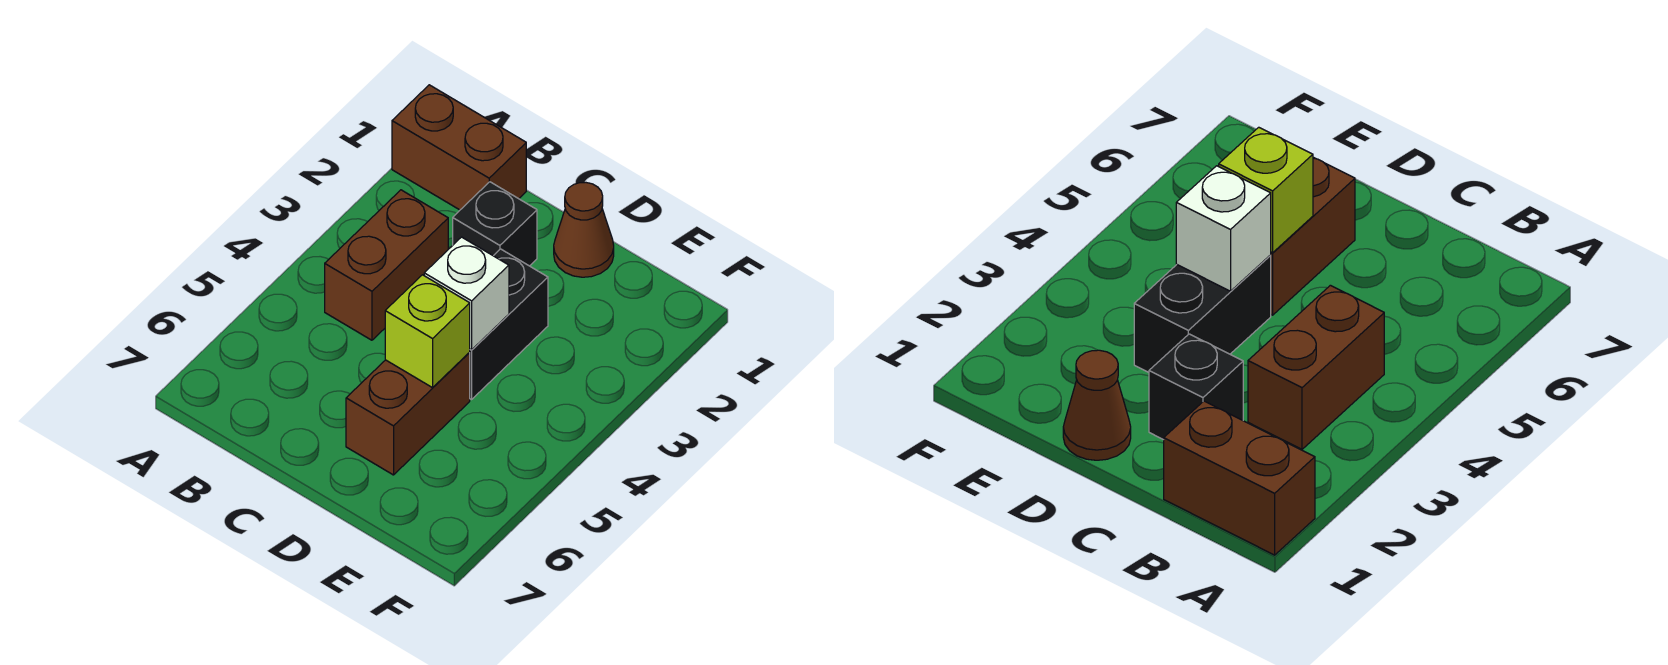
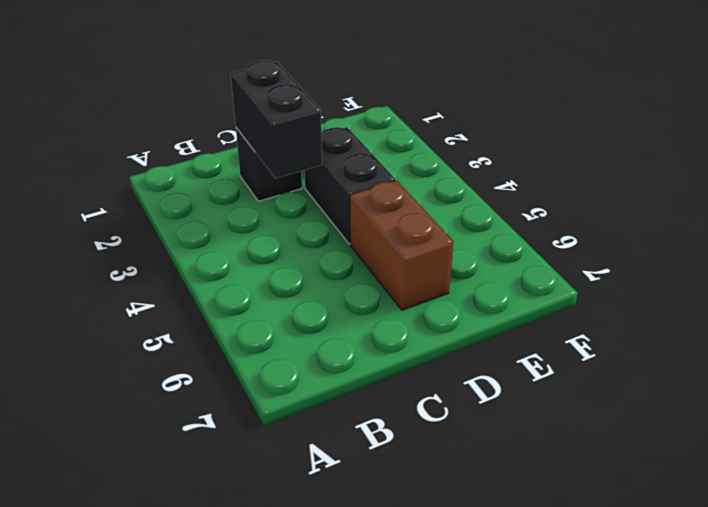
black 1x2 brick [230,60,322,178] -> none
none -> brown 1x2 brick [392,85,526,210]
none -> brown 1x2 brick [325,190,448,340]

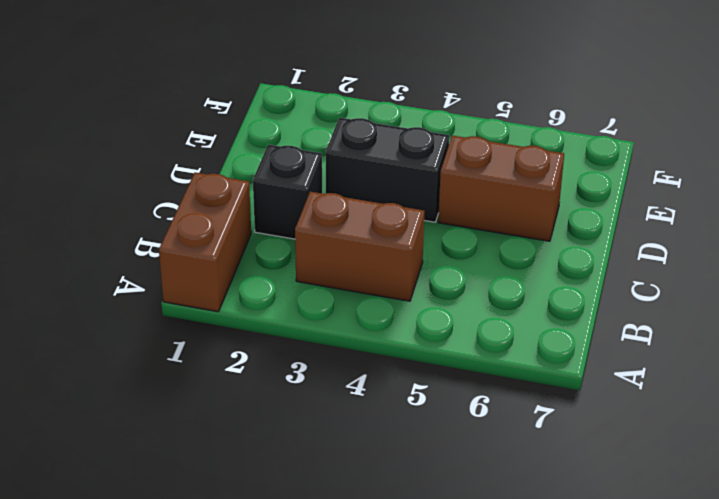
none -> brown 1x1 cone [554,183,614,277]
none -> white 1x1 brick [424,237,509,350]

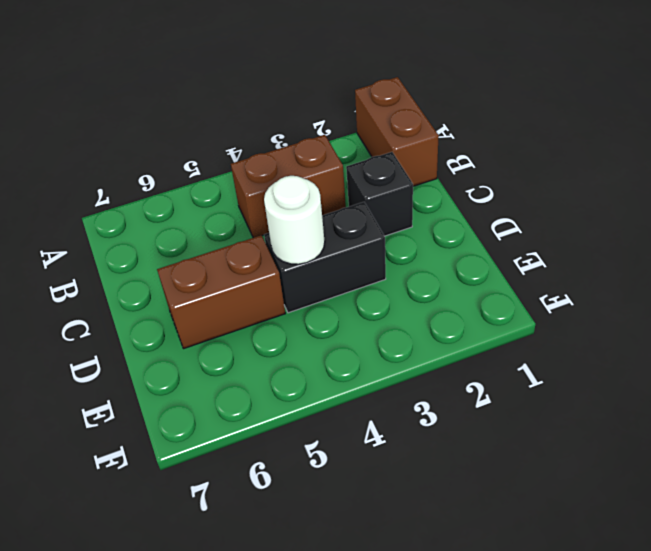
white 1x1 round brick [264,176,325,264] -> white 1x1 brick [424,237,509,350]
none -> brown 1x1 cone [554,183,614,277]
none -> lime 1x1 brick [385,275,470,388]

